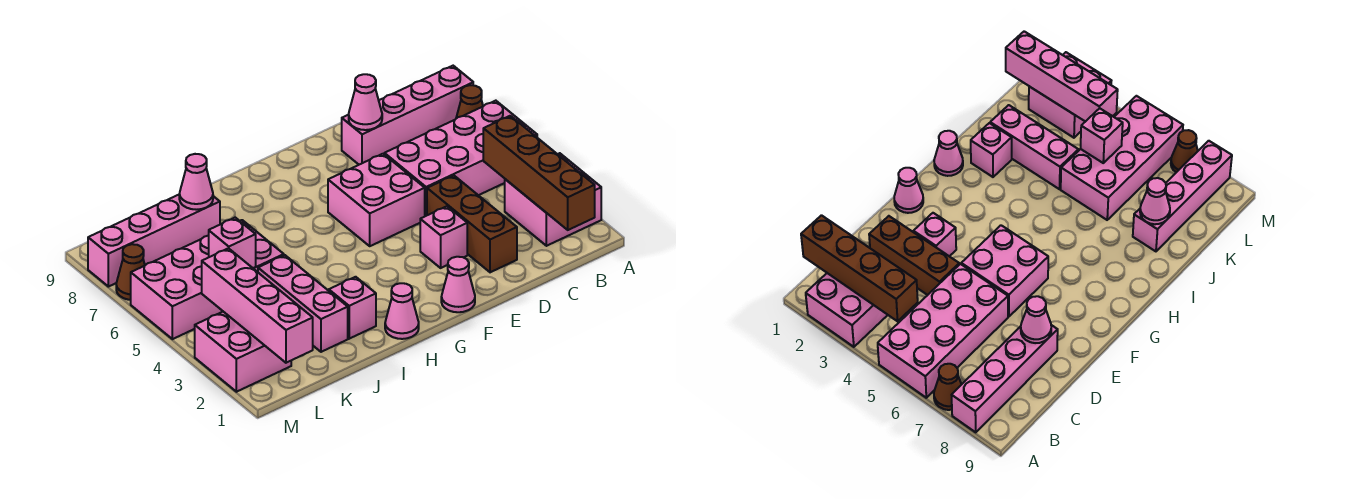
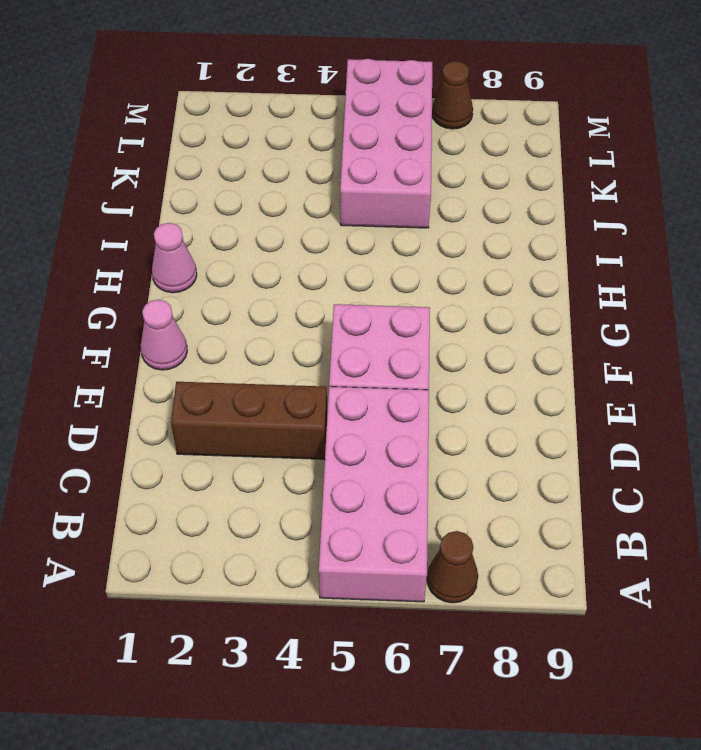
none -> pink 2x2 brick [505,153,601,246]
none -> pink 1x4 brick [342,66,473,165]
none -> pink 1x1 brick [420,206,467,268]

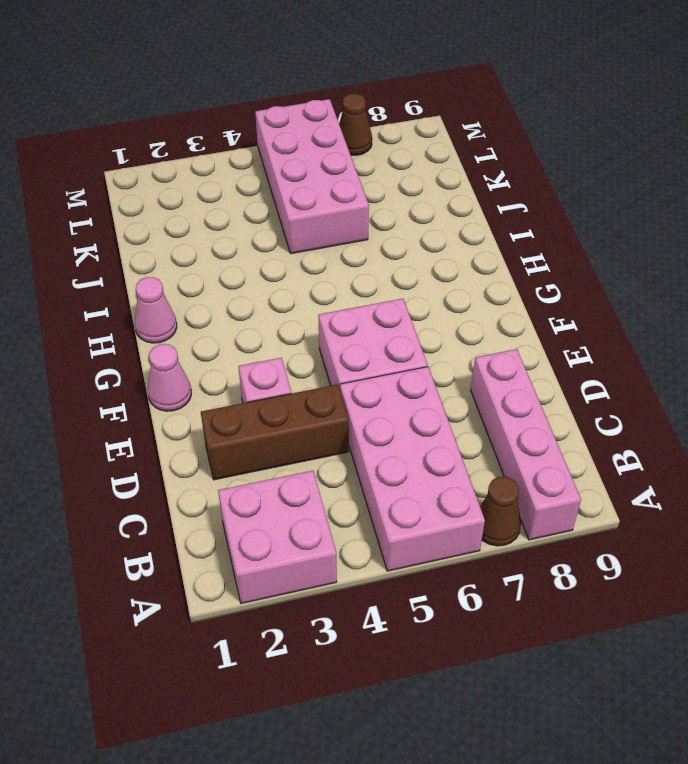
none -> pink 1x1 brick [329,277,376,339]
none -> pink 1x3 brick [258,255,348,352]
none -> pink 1x4 brick [88,195,220,287]

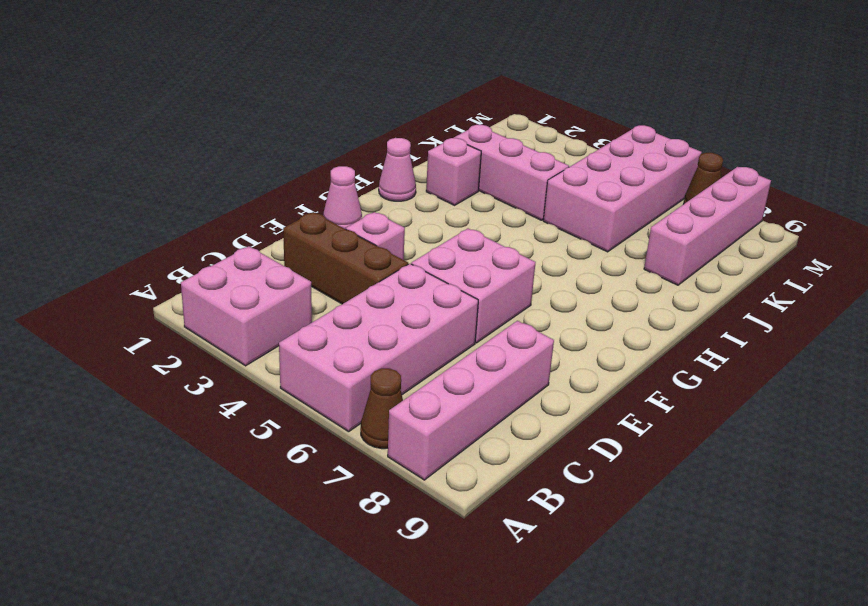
none -> pink 2x2 brick [195,312,291,392]
none -> brown 1x4 brick [483,116,595,230]
none -> pink 1x1 cone [349,74,382,130]

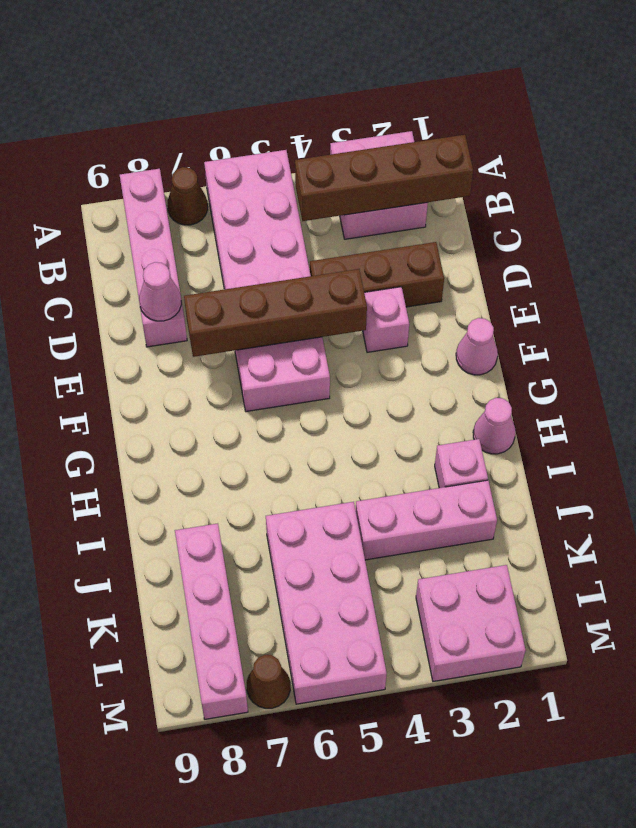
brown 1x4 brick [184,269,367,357] -> none
none -> pink 1x1 cone [179,154,213,210]
none -> pink 1x1 brick [209,218,256,268]
none -> pink 1x4 brick [202,248,313,363]

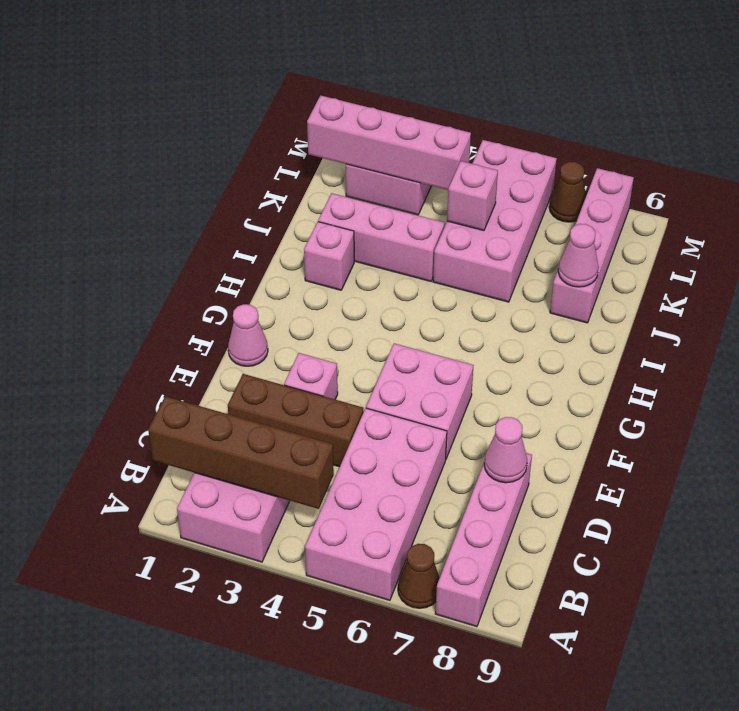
none -> pink 1x1 cone [385,283,419,339]

